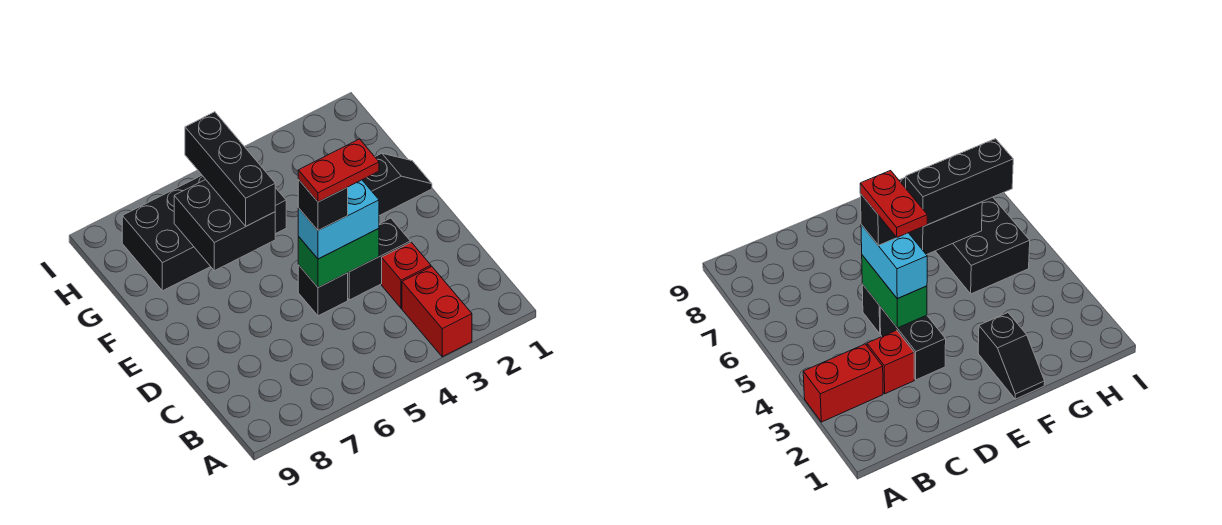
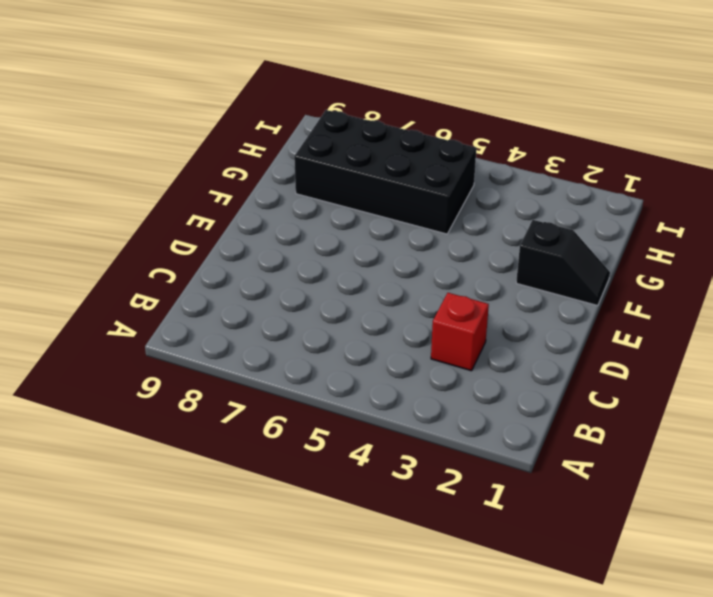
none -> red 1x2 brick [402,267,472,357]
none -> black 1x2 brick [348,218,410,300]
none -> black 1x1 brick [298,265,348,316]

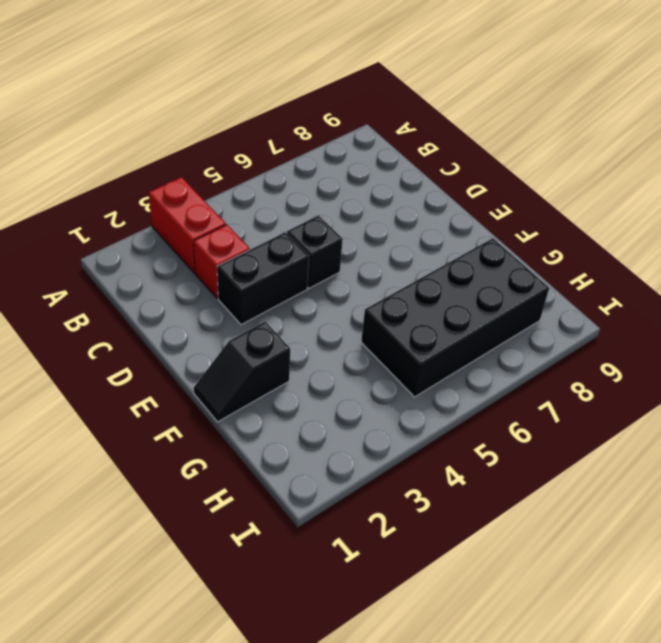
none -> green 1x2 brick [298,229,379,287]
none -> black 2x2 brick [174,180,275,271]
none -> cyan 1x2 brick [298,180,379,259]

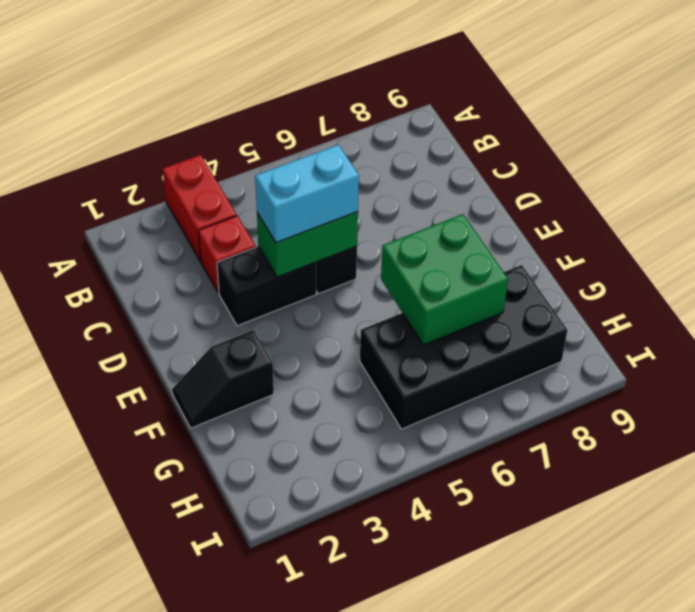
green 2x2 brick [381,214,508,345] -> black 2x2 brick [174,180,275,271]
none -> black 1x3 brick [185,112,275,226]
none -> black 1x1 brick [298,180,348,230]
none -> red 1x2 plate [298,139,379,202]

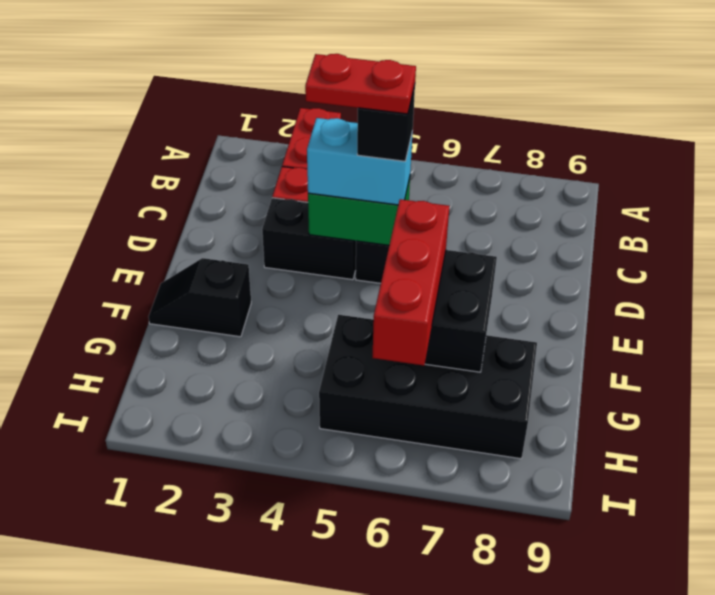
red 1x3 brick [372,199,450,366] -> black 1x3 brick [185,112,275,226]

